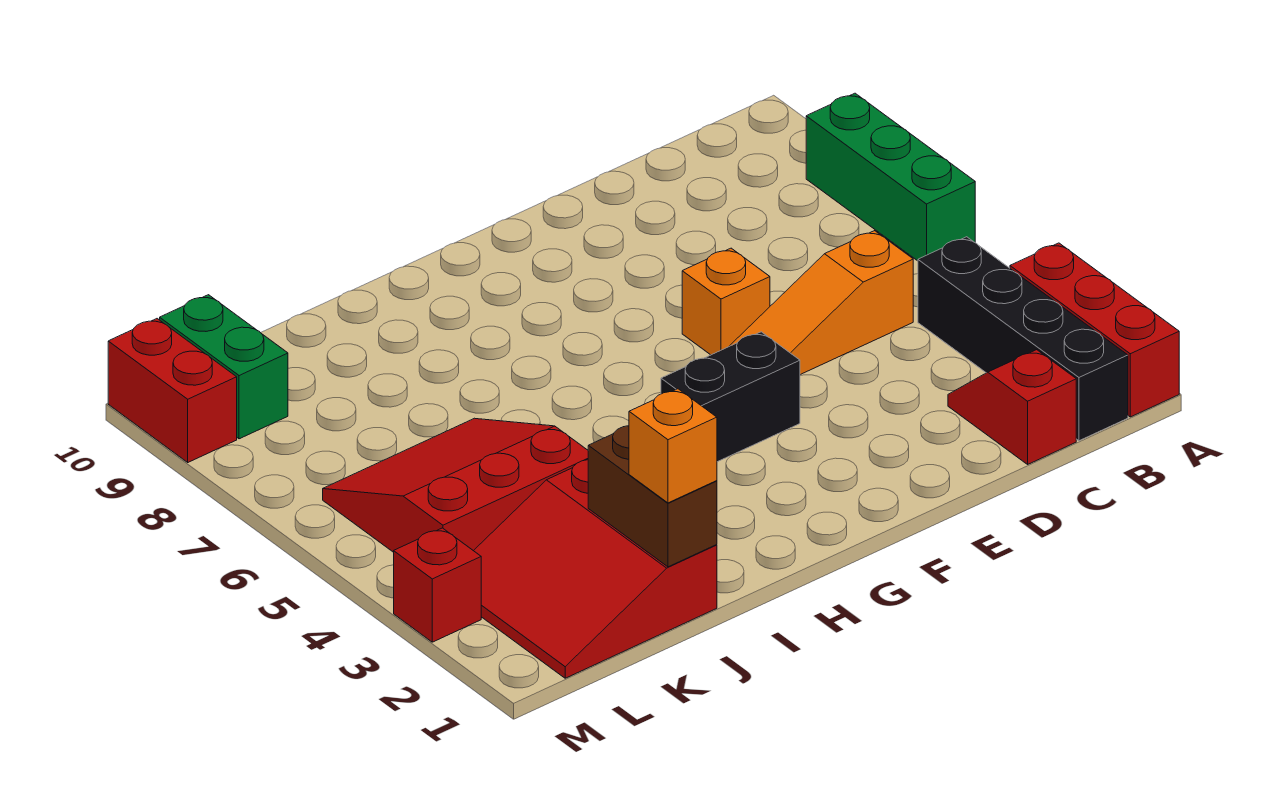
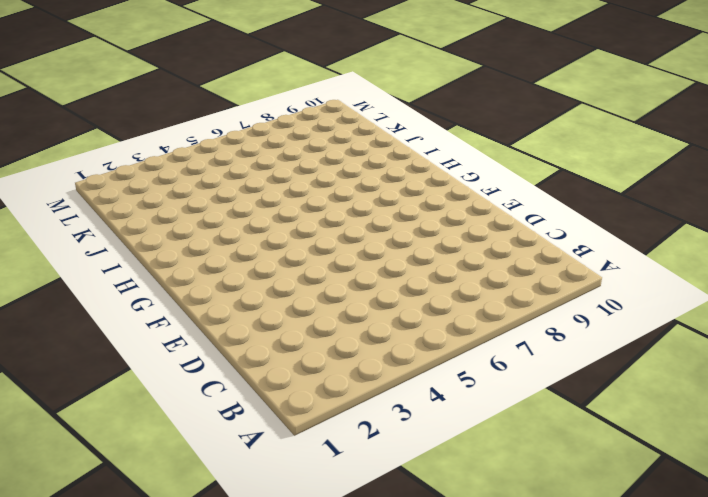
none -> red 1x3 brick [1010,243,1179,417]
none -> green 1x3 brick [806,93,975,261]
none -> black 1x4 brick [918,237,1128,441]

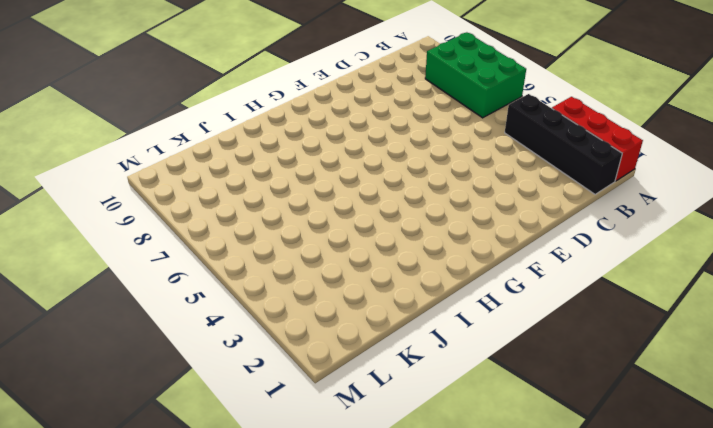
green 2x3 brick [425,32,526,118] -> green 1x3 brick [806,93,975,261]
none -> red 1x2 slope [948,350,1076,464]
none -> orange 1x3 slope [730,231,913,375]
none -> orange 1x1 brick [682,248,770,355]

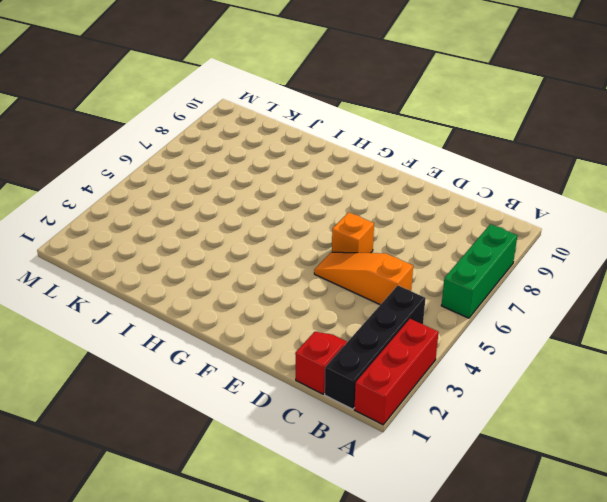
none -> black 1x2 brick [661,332,800,462]
none -> red 3x3 slope [474,460,717,678]
none -> red 3x3 slope [323,418,588,552]

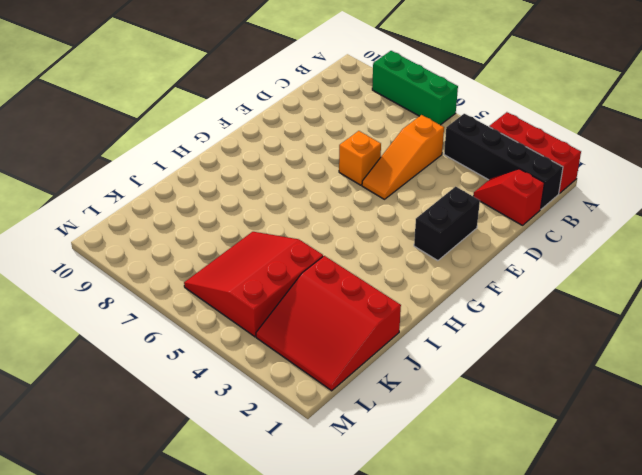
black 1x2 brick [414,187,480,261] -> black 1x2 brick moved to [661,332,800,462]
none -> green 1x2 brick [160,295,288,439]
none -> red 1x1 brick [394,528,481,642]
none -> red 1x2 brick [108,319,237,462]

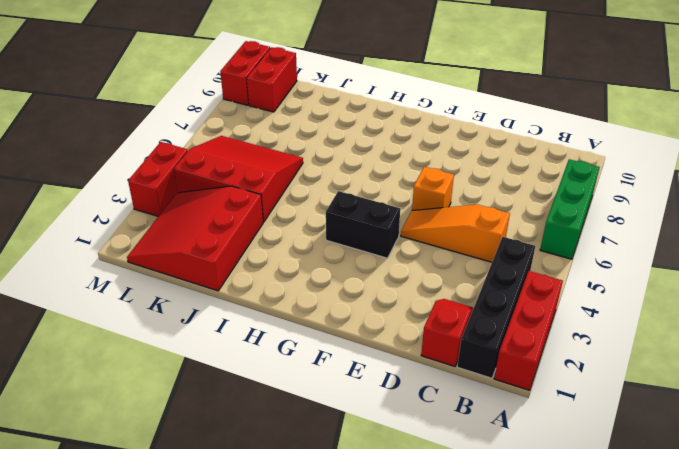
red 1x2 brick [247,47,297,112] -> green 1x2 brick [160,295,288,439]
red 1x2 brick [128,142,188,216] -> red 1x1 brick [394,528,481,642]
none -> brown 1x2 brick [588,426,717,567]
none -> orange 1x1 brick [629,389,717,503]

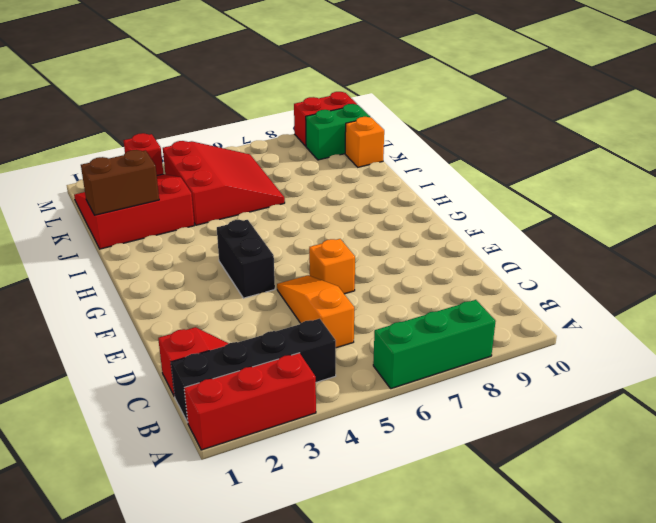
orange 1x1 brick [345,117,384,167] -> orange 1x1 brick moved to [629,389,717,503]

